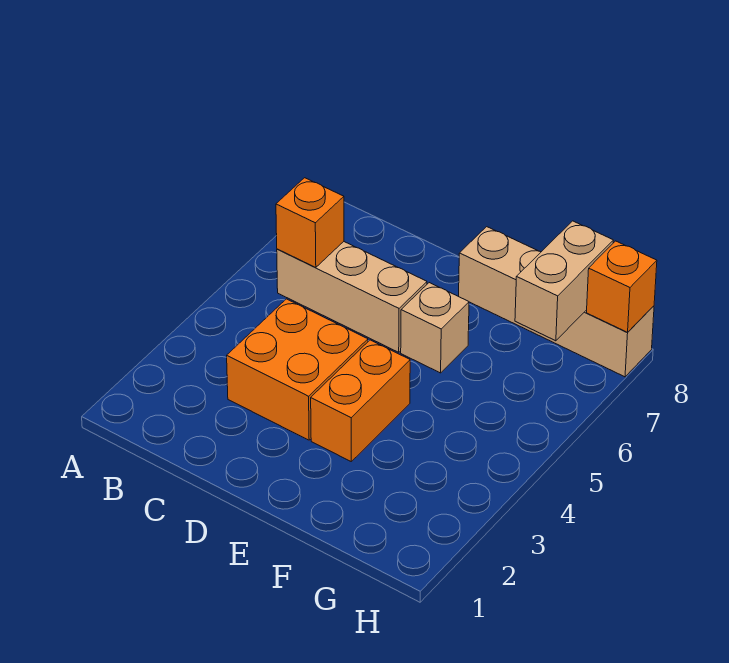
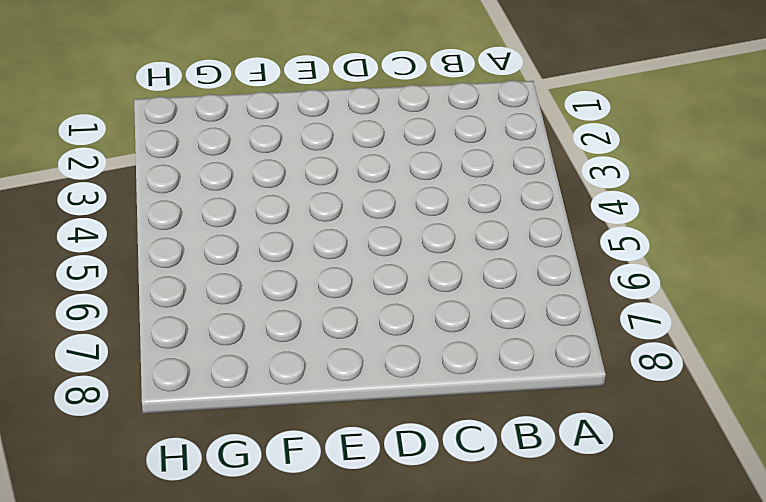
none -> tan 1x3 brick [277,242,427,352]
none -> orange 2x2 brick [227,299,368,440]

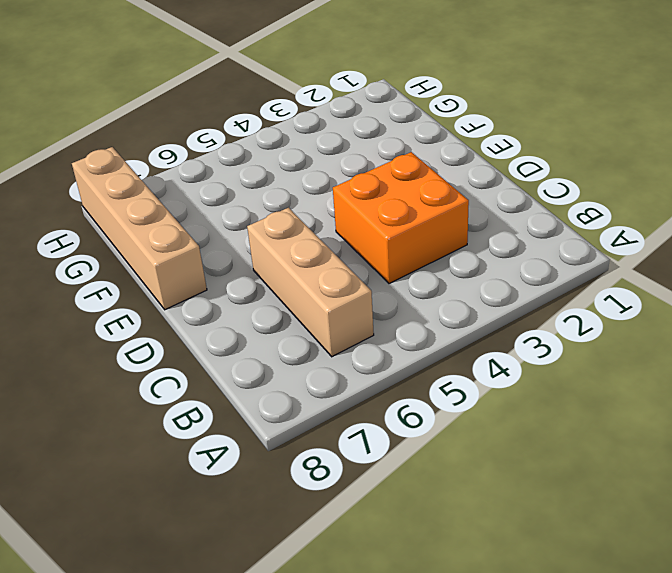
none -> orange 1x2 brick [311,340,410,461]
none -> tan 1x1 brick [401,283,469,373]

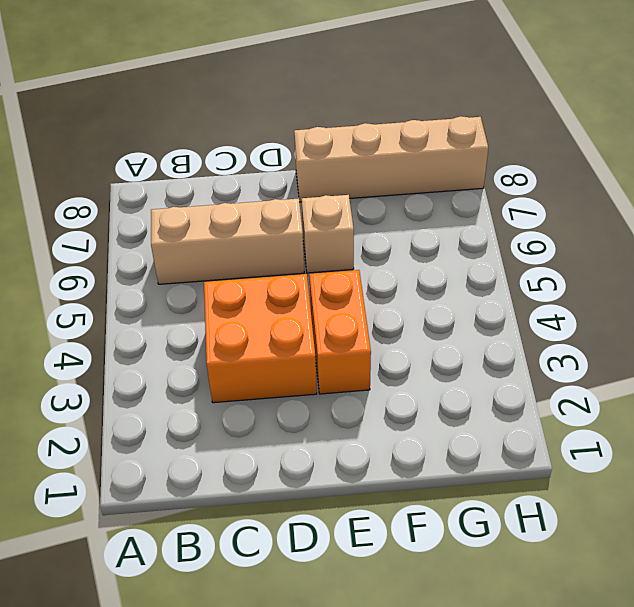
none -> orange 1x1 brick [276,178,344,268]
none -> tan 1x2 brick [515,221,614,341]

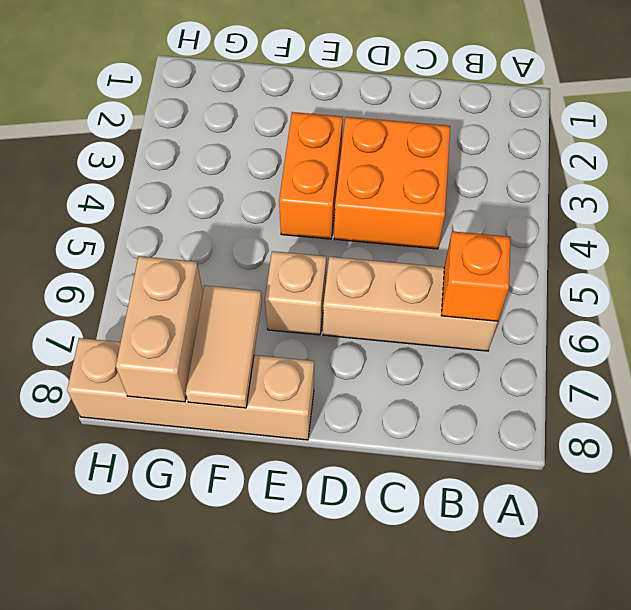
tan 1x2 tile [186,285,262,408] -> none
none -> orange 1x1 brick [587,241,657,332]

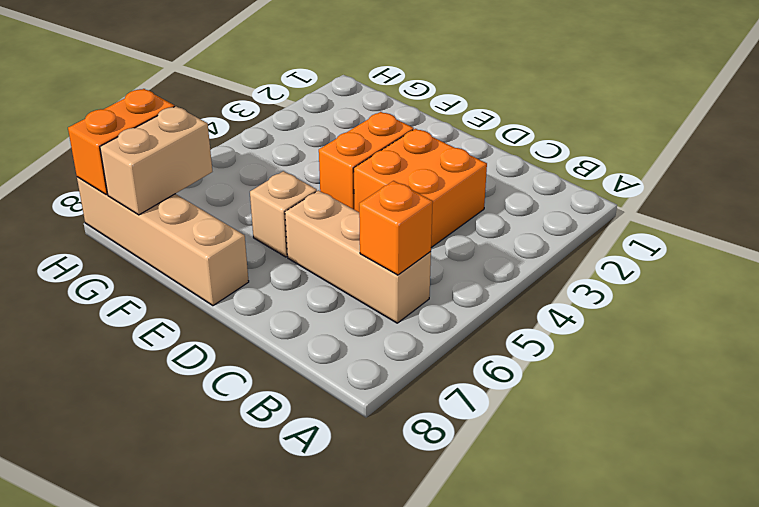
orange 1x2 brick [68,89,175,195] -> orange 1x1 brick [587,241,657,332]

